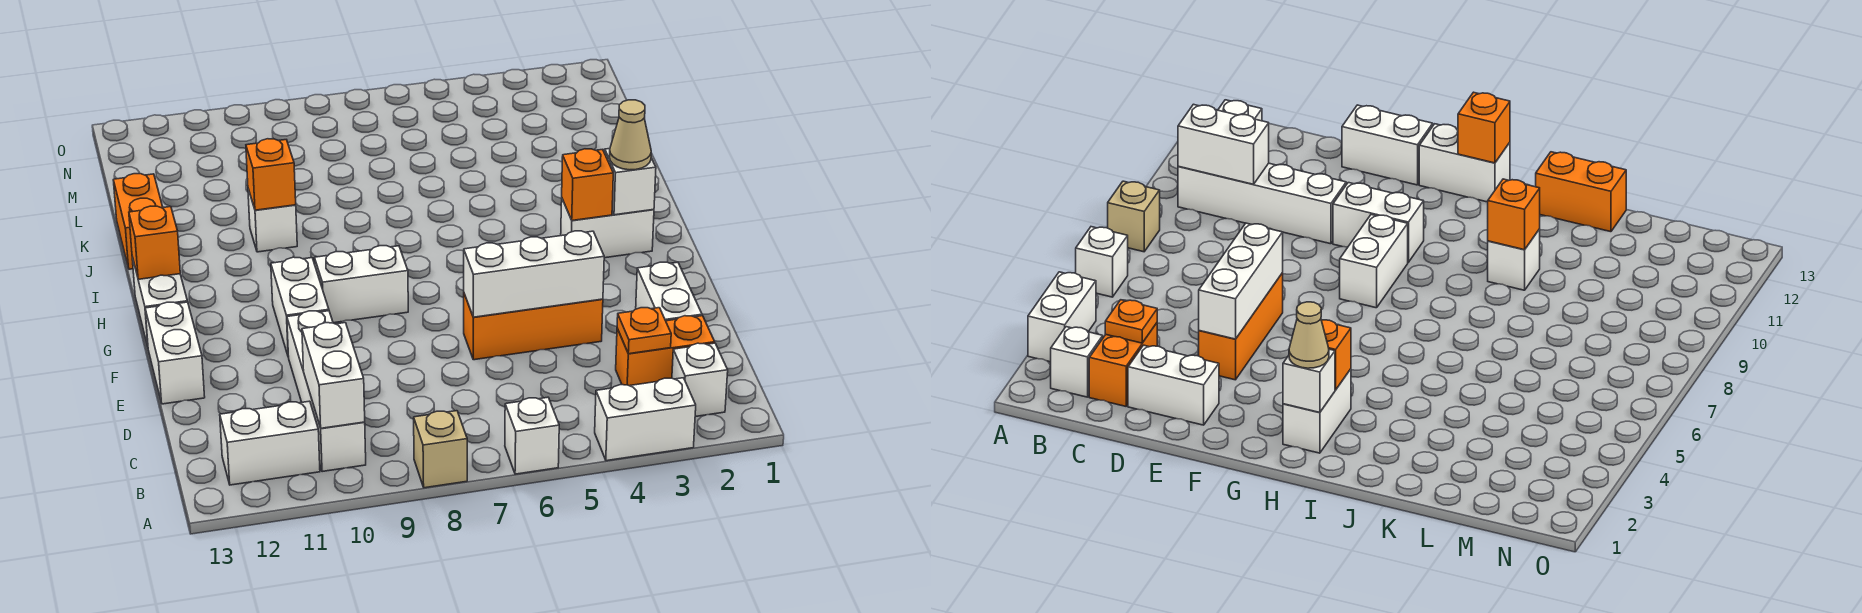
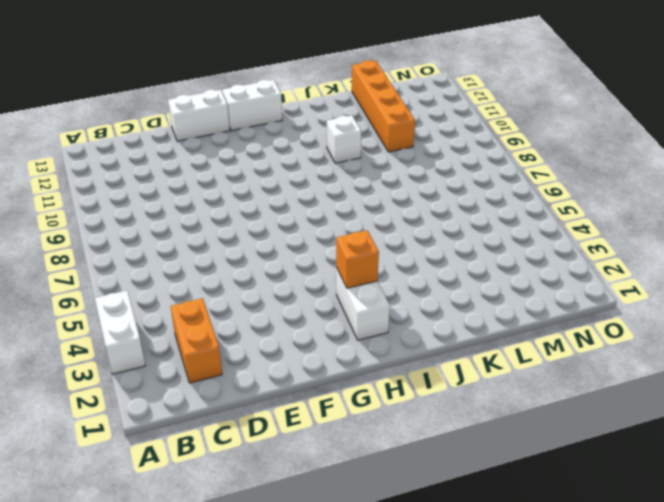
orange 1x4 brick [352,60,415,152] -> none
none -> white 1x1 brick [505,397,559,474]
none -> tan 1x1 brick [414,411,467,488]
none -> white 1x1 brick [672,343,728,417]

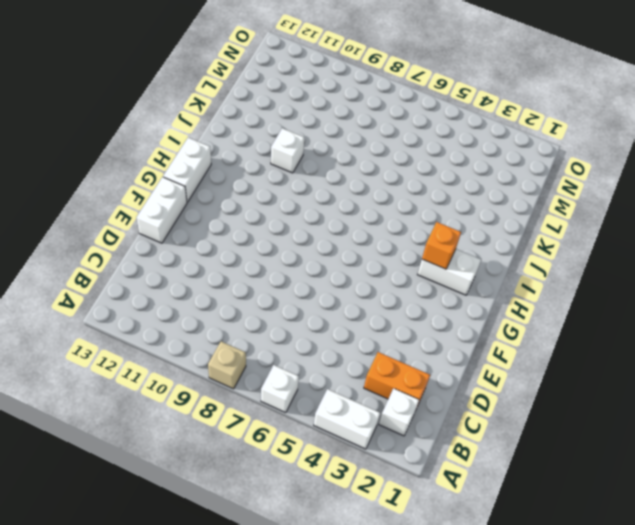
none -> white 1x4 brick [287,311,366,472]
none -> white 1x2 brick [220,401,320,485]
none -> white 1x2 brick [636,262,702,321]

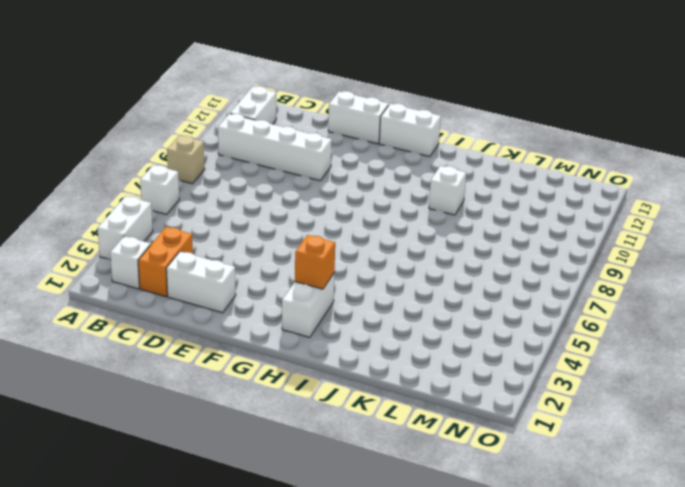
none -> orange 1x3 brick [464,294,603,360]
none -> white 1x2 brick [271,257,329,357]
none -> white 1x2 brick [315,246,408,323]

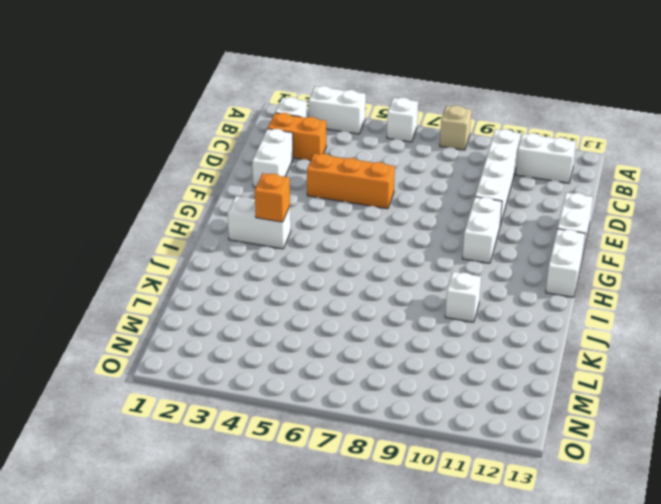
none -> white 1x2 brick [315,246,408,323]
none -> orange 1x2 brick [113,174,163,269]
none -> white 1x2 brick [302,323,365,428]

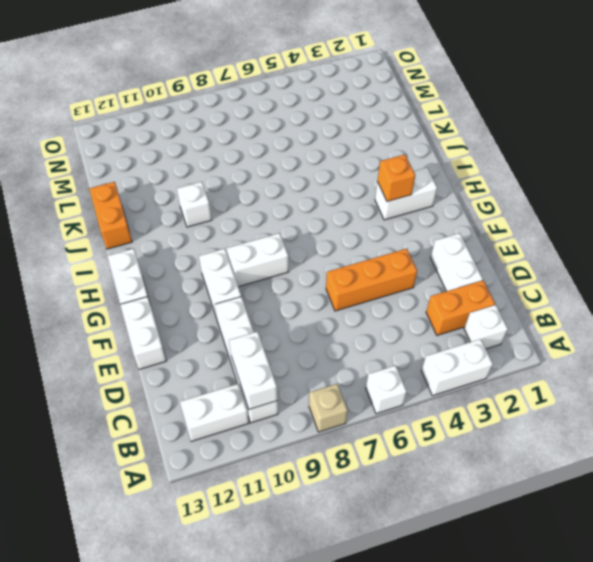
none -> orange 1x1 plate [617,308,671,354]
none -> white 1x3 brick [464,231,604,317]
none -> white 1x1 brick [605,149,656,215]

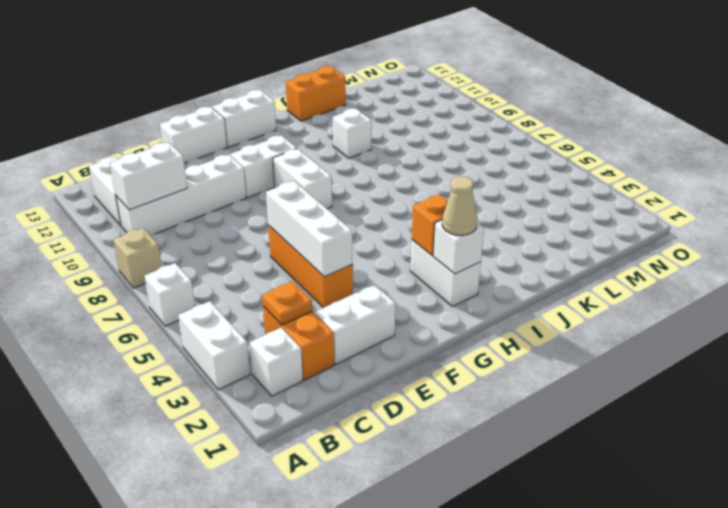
none -> orange 1x1 brick [129,206,180,279]
none -> orange 1x1 brick [246,139,296,210]

